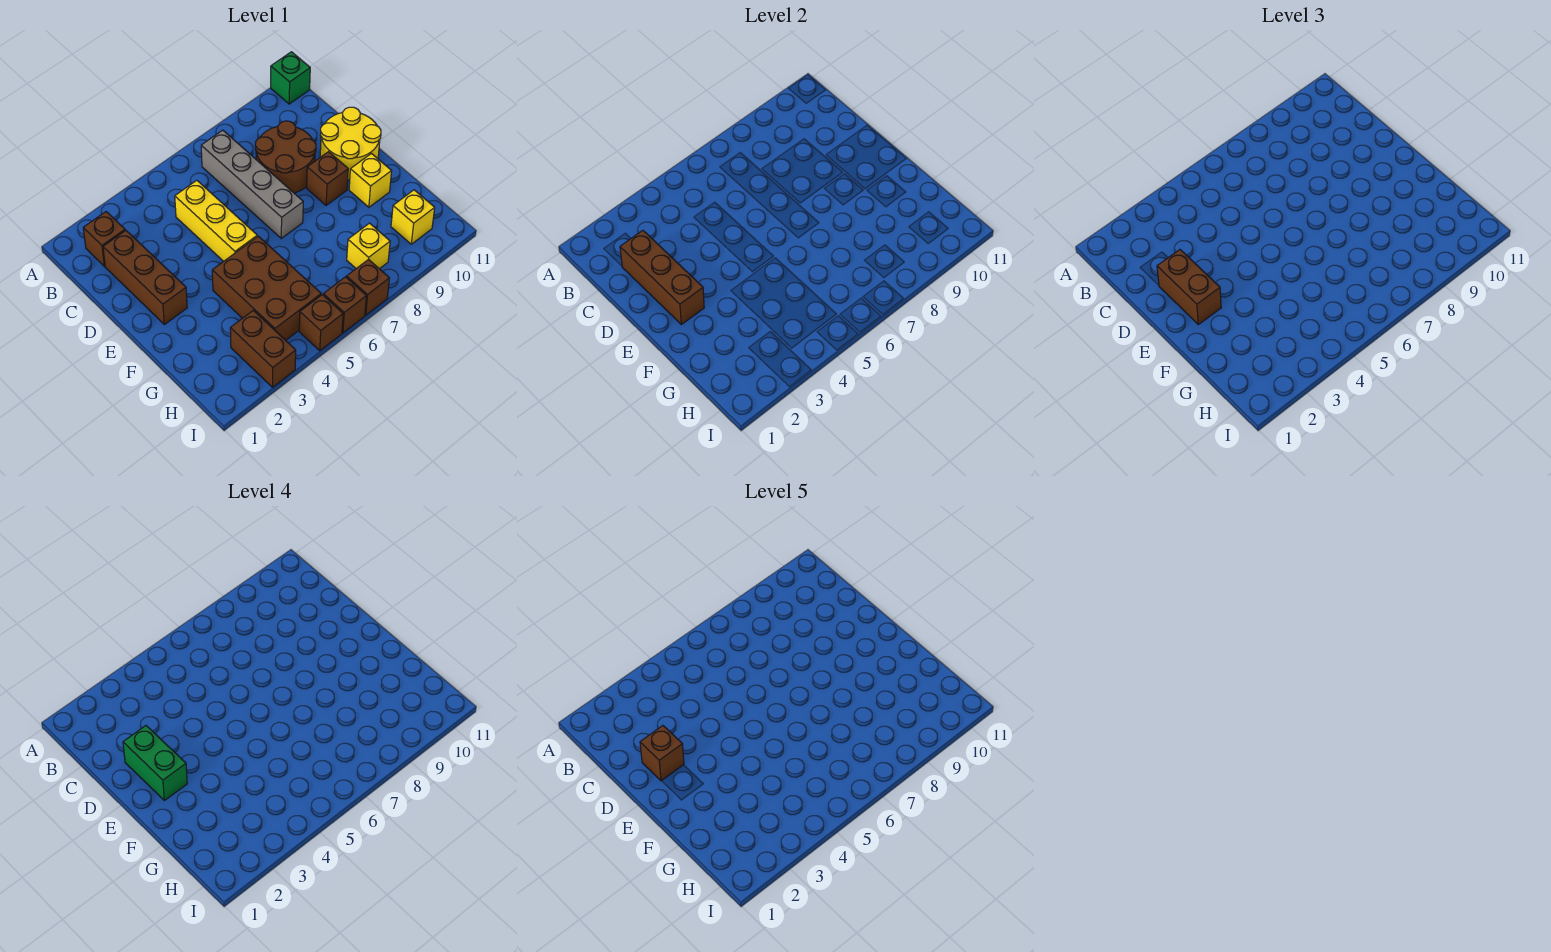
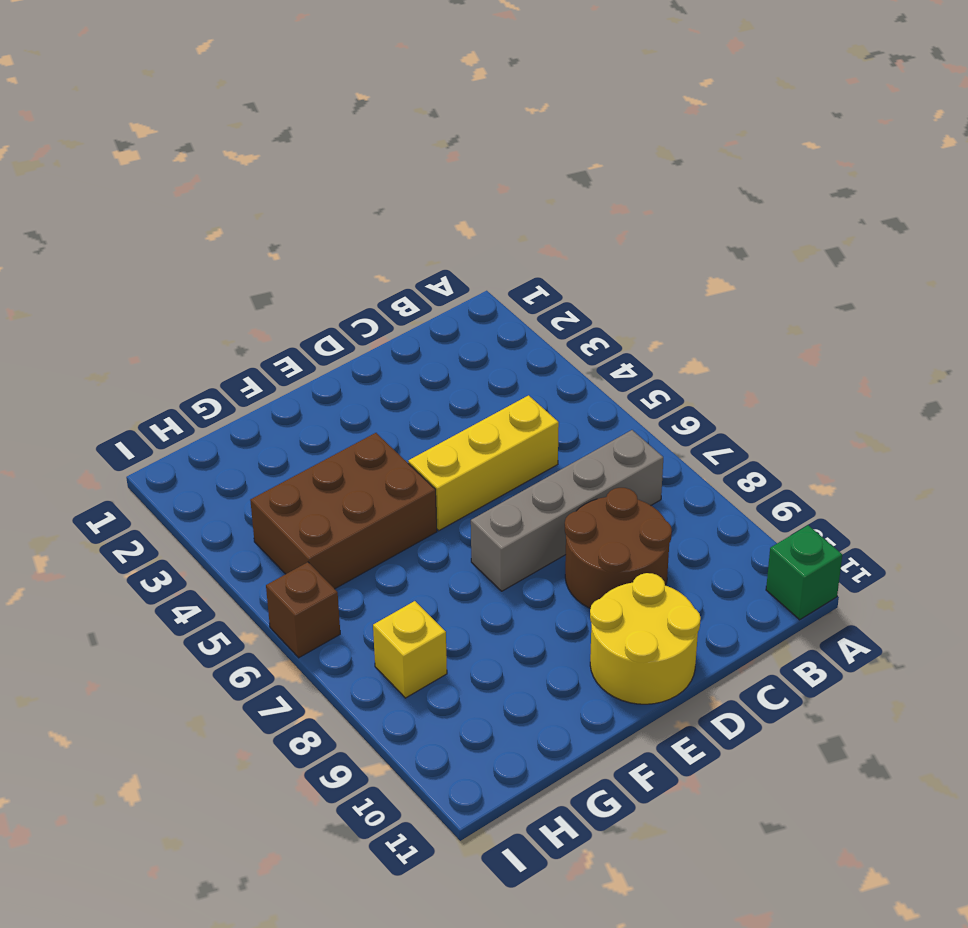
none -> brown 1x1 brick [83,212,125,266]
none -> brown 1x3 brick [103,231,187,324]
none -> brown 1x1 brick [307,152,348,205]

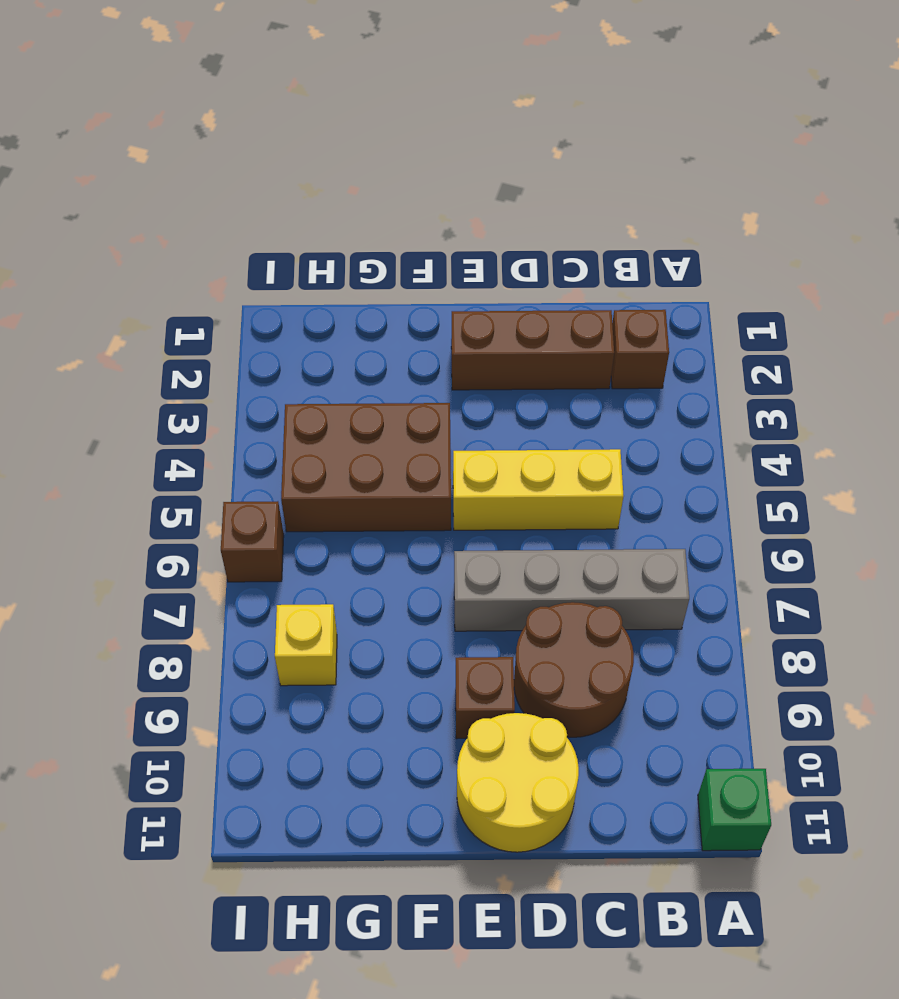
none -> yellow 1x1 brick [349,154,392,207]
none -> brown 1x2 brick [230,310,296,387]
none -> yellow 1x1 brick [391,190,435,244]

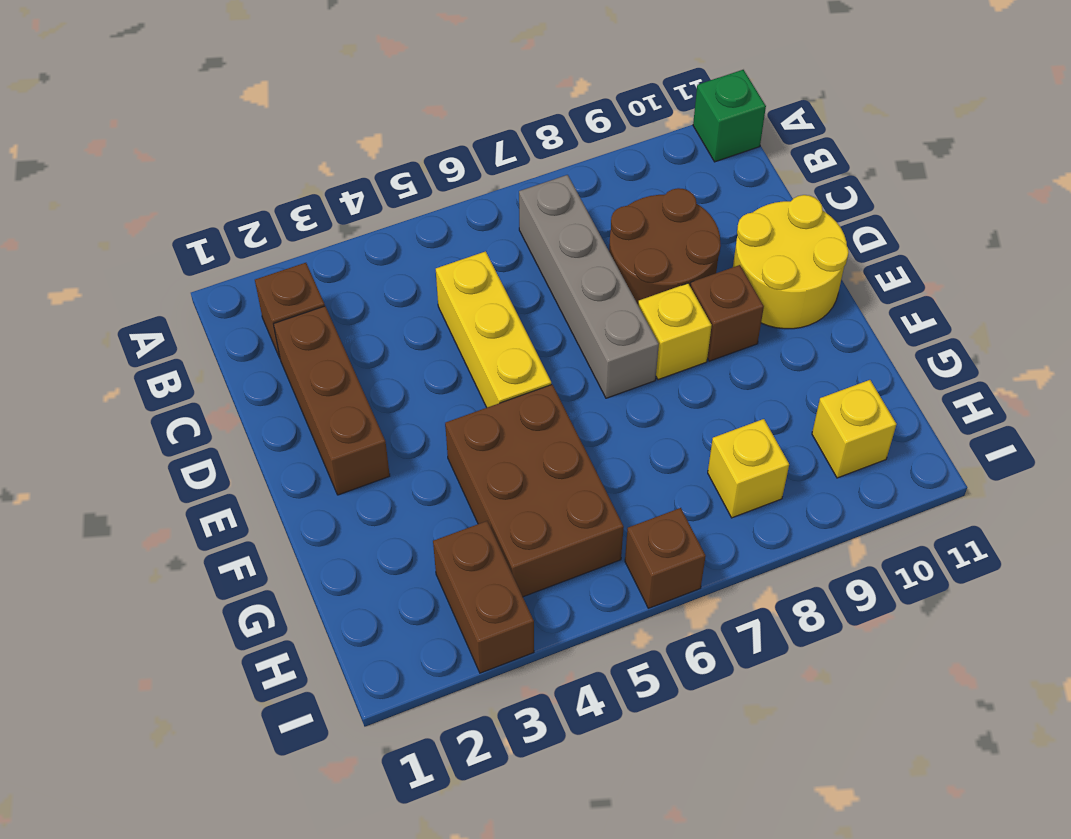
yellow 1x1 brick [638,283,712,380] -> yellow 1x1 brick moved to [349,154,392,207]
none -> brown 1x1 brick [299,295,343,351]
none -> brown 1x1 brick [347,259,389,315]
none -> brown 1x3 brick [620,231,704,324]

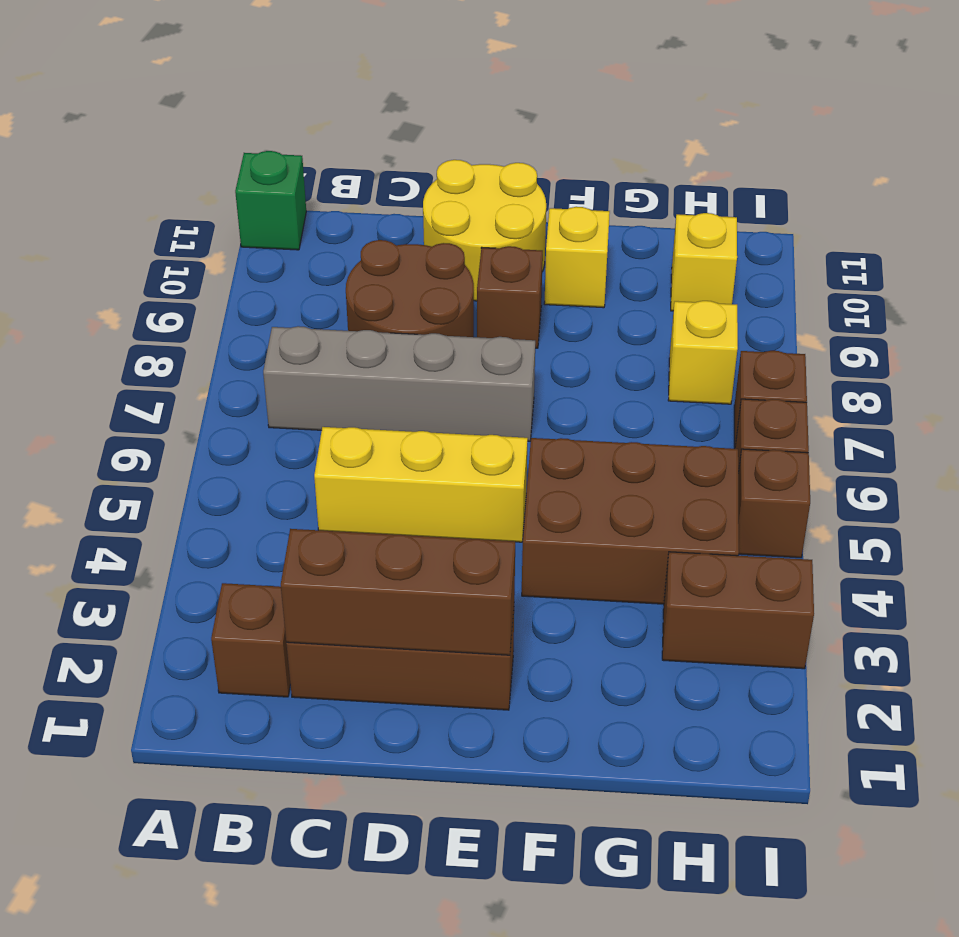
none -> brown 1x2 brick [1157,250,1221,324]
none -> green 1x2 brick [123,726,187,800]
none -> brown 1x1 brick [640,726,684,781]

